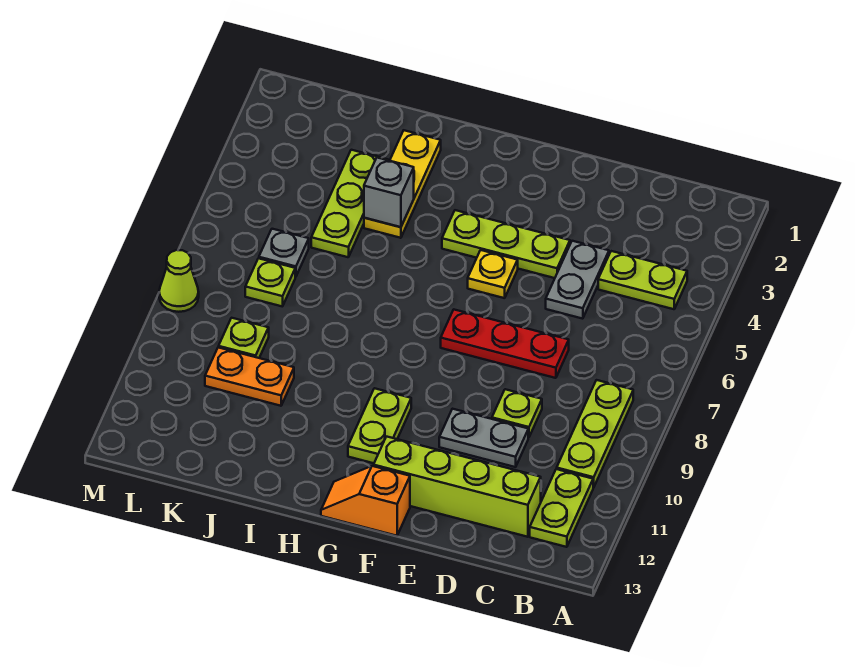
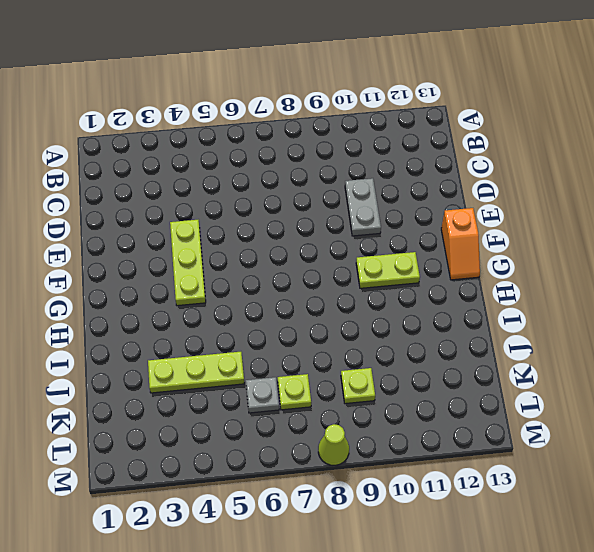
none -> lime 1x2 plate [598,251,687,309]
none -> lime 1x3 plate [557,380,633,487]
none -> lime 1x2 plate [530,469,594,547]

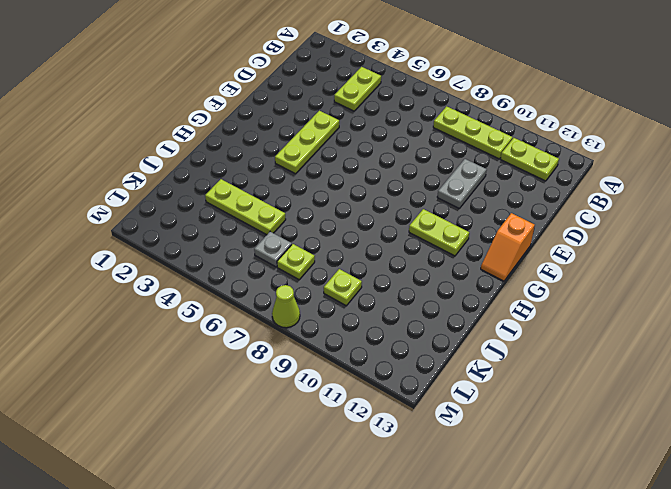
none -> lime 1x4 brick [374,437,541,537]
none -> grey 1x2 plate [546,241,609,319]
none -> red 1x3 plate [441,310,569,378]

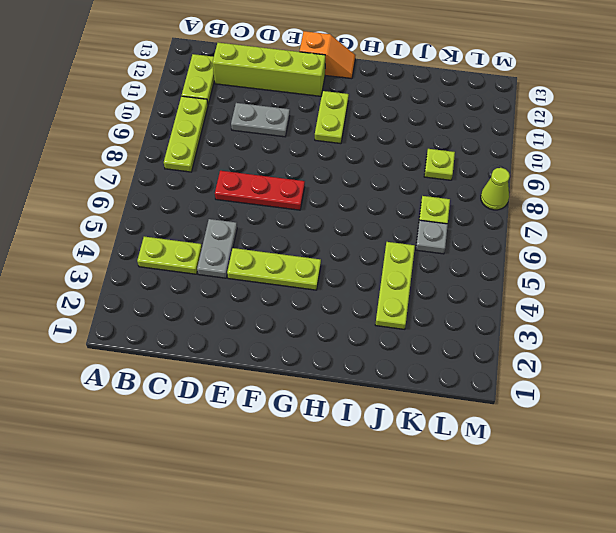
none -> lime 1x1 plate [492,389,542,437]
none -> yellow 1x1 plate [468,250,518,298]
none -> yellow 1x3 plate [364,130,441,238]

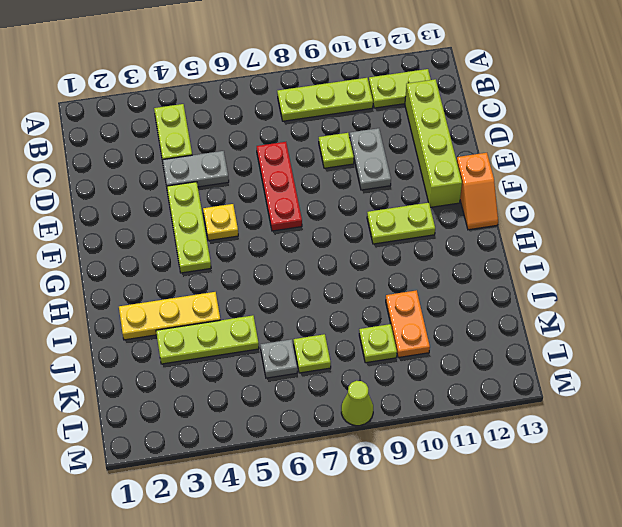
none -> grey 1x1 brick [364,158,414,227]

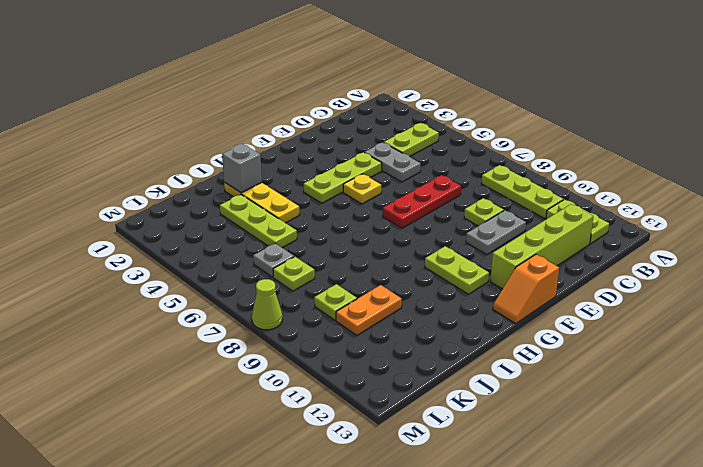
grey 1x1 brick [222,144,262,193] -> grey 1x1 brick moved to [364,158,414,227]

